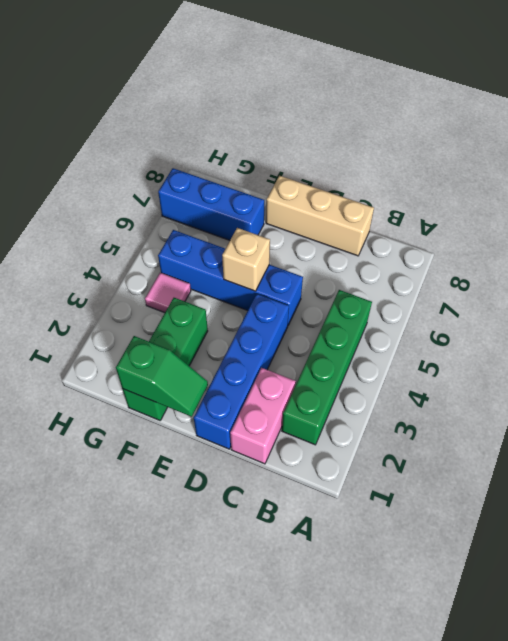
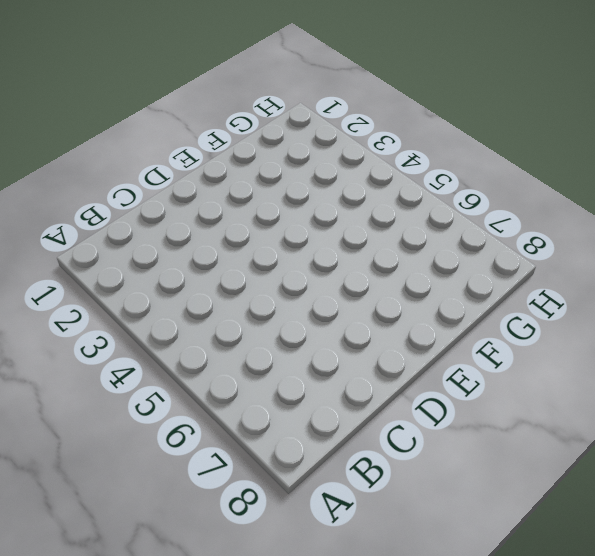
none -> green 1x4 brick [282,290,372,445]
none -> pink 1x2 brick [230,368,296,464]

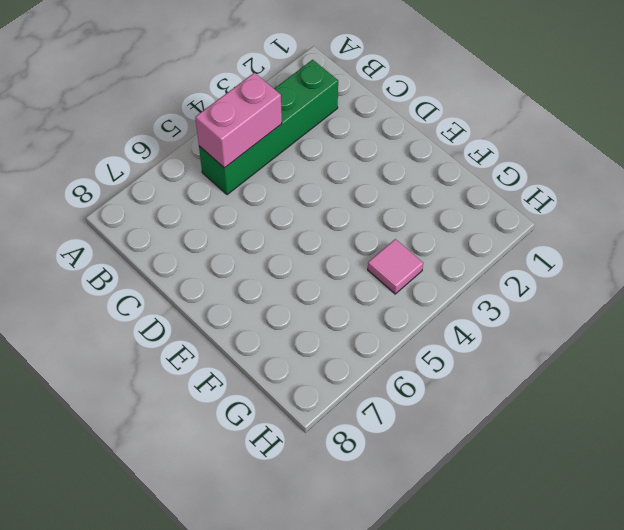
pink 1x2 brick [195,73,282,168] -> pink 1x2 brick moved to [230,368,296,464]
none -> tan 1x3 brick [266,176,374,256]
none -> blue 1x4 brick [194,294,289,449]

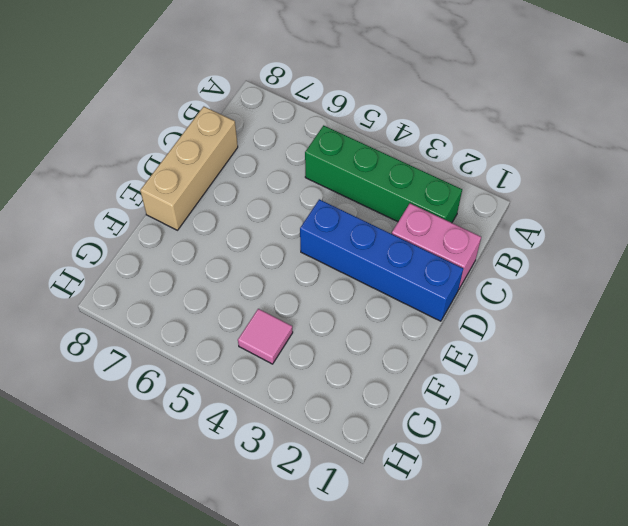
none -> blue 1x4 brick [158,230,303,325]
none -> green 1x3 brick [123,298,208,420]

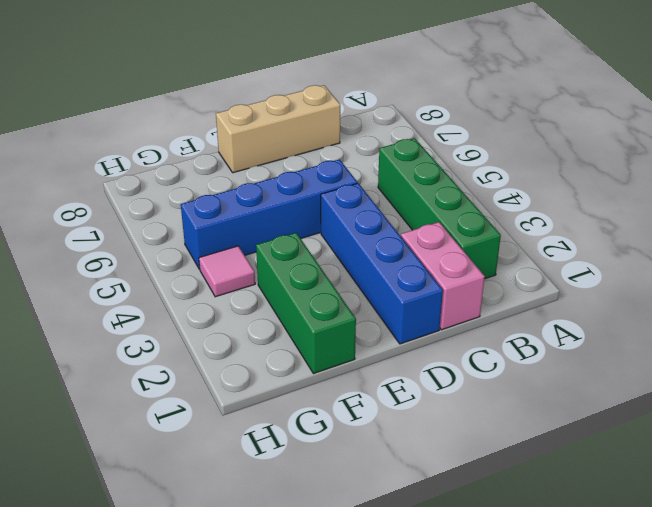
none -> blue 1x3 brick [158,168,264,240]
none -> green 1x2 slope [116,336,208,417]

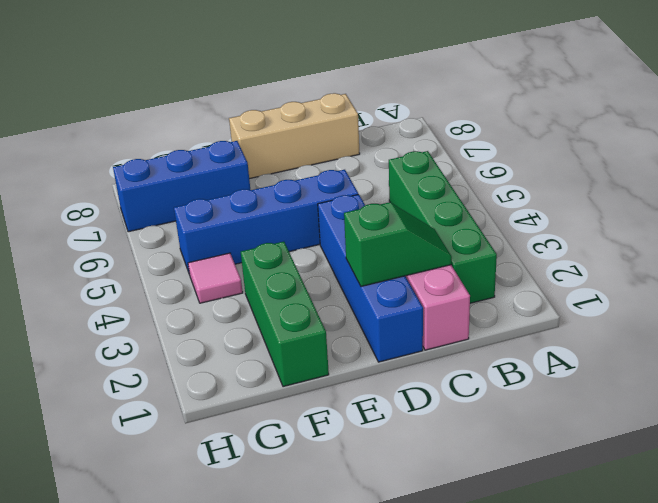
green 1x2 slope [344,202,452,286] -> green 1x2 slope moved to [116,336,208,417]
none -> tan 1x1 brick [222,228,270,291]

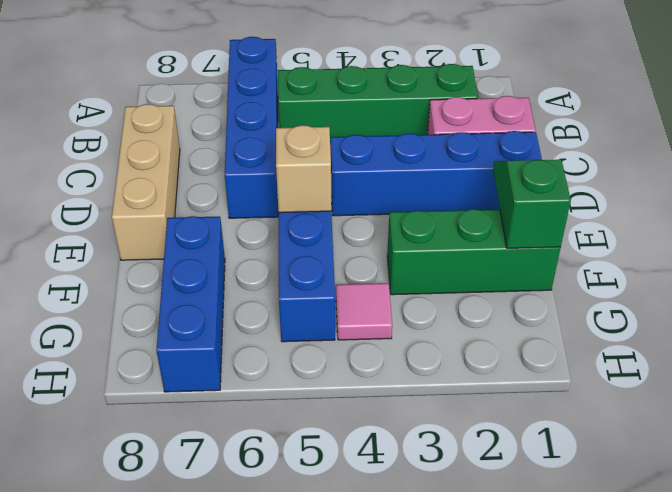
blue 1x4 brick [225,37,278,218] -> none

